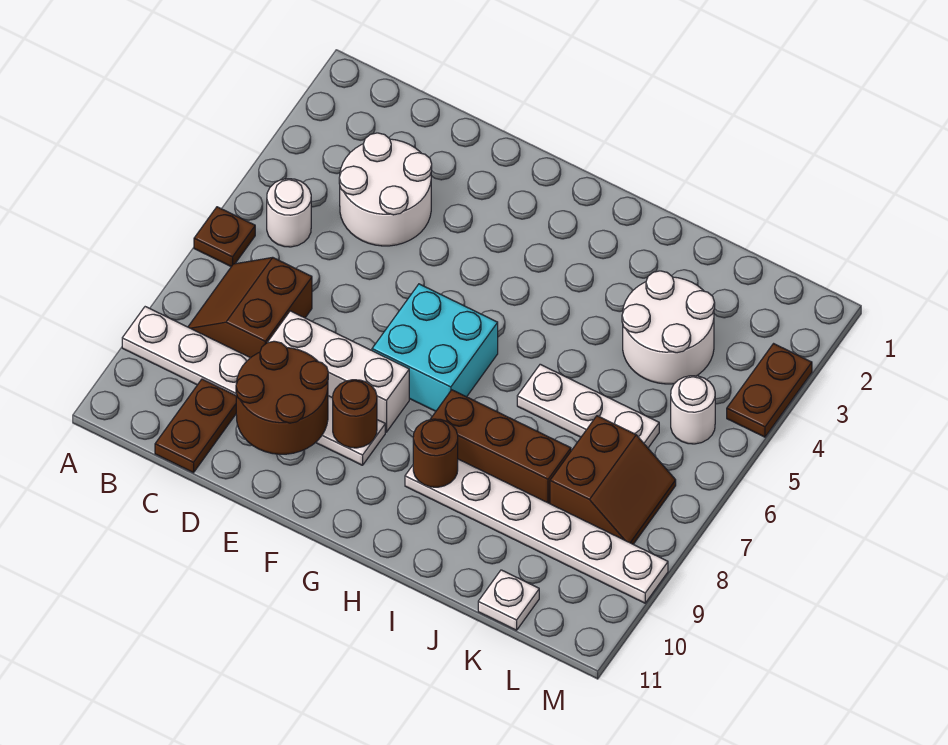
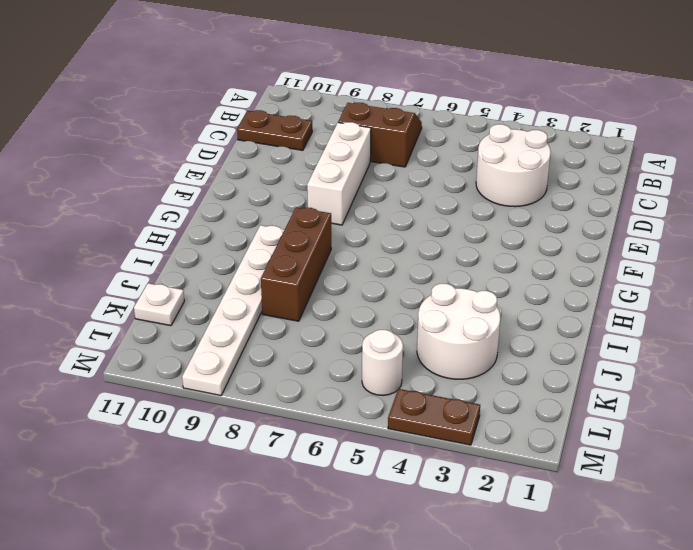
none -> brown 1x1 plate [194,207,255,267]
none -> white 1x6 plate [122,307,385,465]
none -> white 1x1 round brick [267,179,311,247]

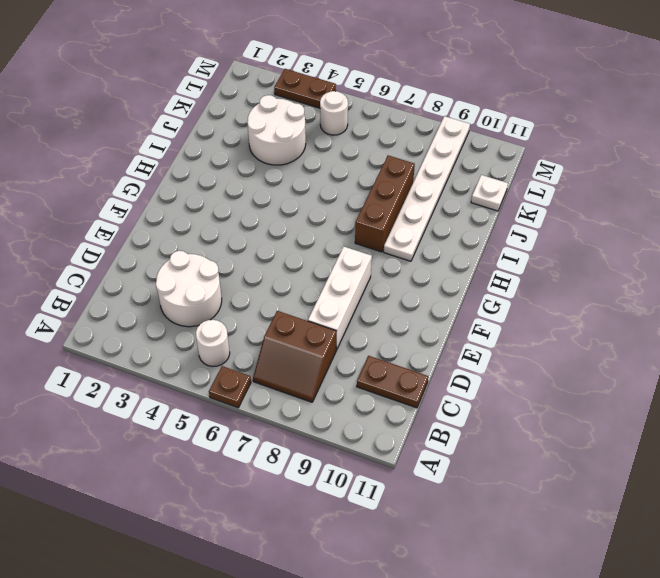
none -> white 1x6 plate [122,307,385,465]
none -> cyan 2x2 brick [372,284,498,411]
none -> white 1x3 plate [517,364,659,448]

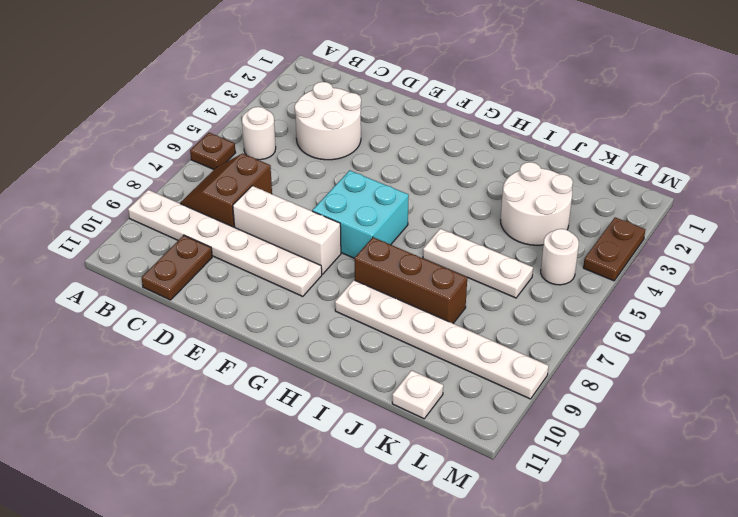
none -> brown 2x2 slope [550,416,676,544]
none -> brown 2x2 round brick [236,341,328,454]
none -> brown 1x1 round brick [333,380,377,448]

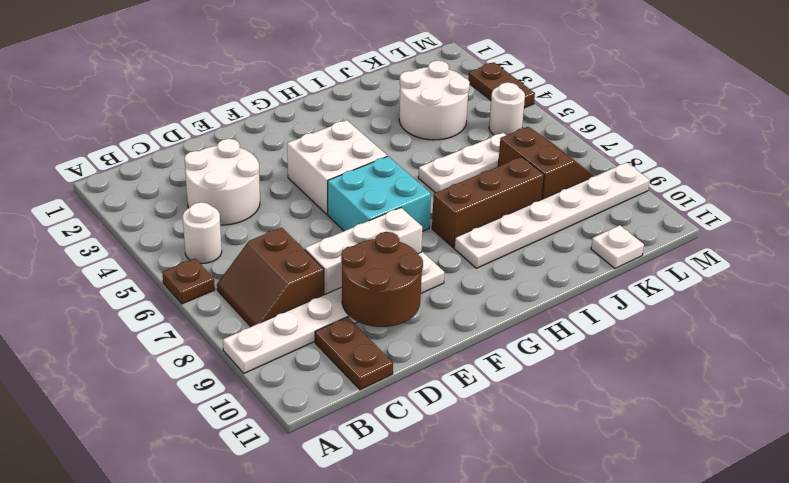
white 2x2 brick [287,120,387,214] -> none
none -> brown 1x1 round brick [333,380,377,448]
none -> brown 1x1 round brick [413,419,458,487]

